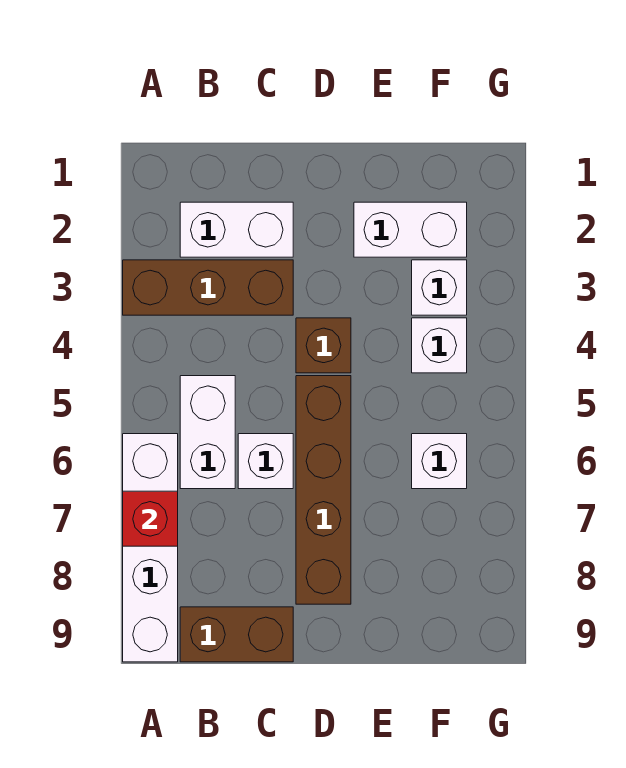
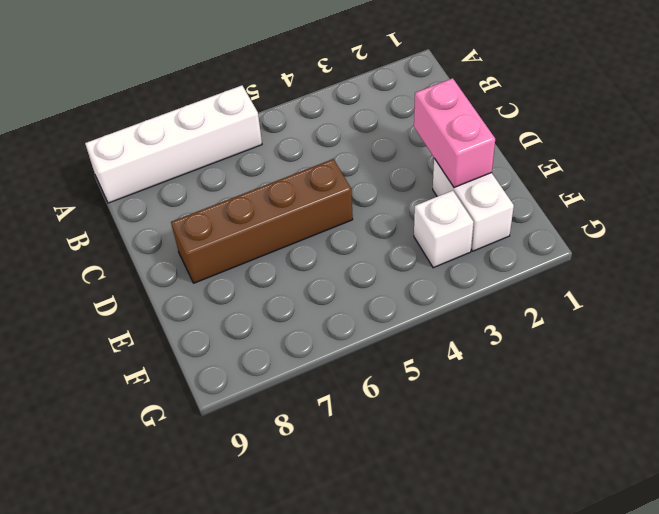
pink 1x2 brick [414,78,495,188] -> none
none -> brown 1x3 brick [123,260,293,315]
none -> white 1x2 brick [180,202,293,257]
none -> white 1x2 brick [180,376,235,489]

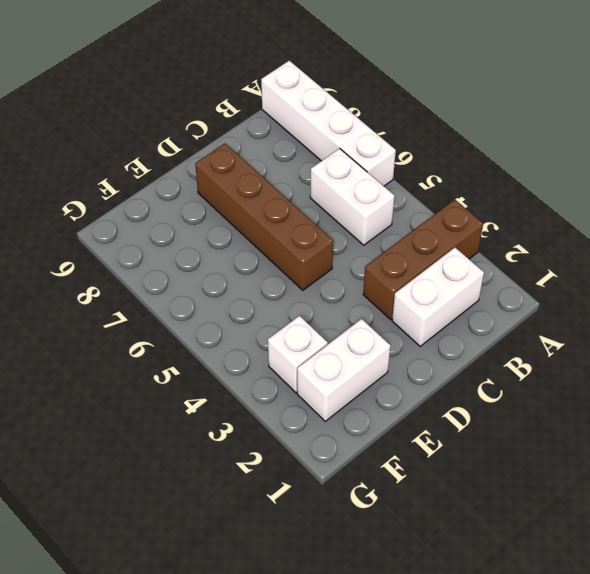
none -> brown 1x2 brick [180,607,293,662]
none -> white 1x1 brick [238,434,293,489]
none -> brown 1x1 brick [296,318,351,373]

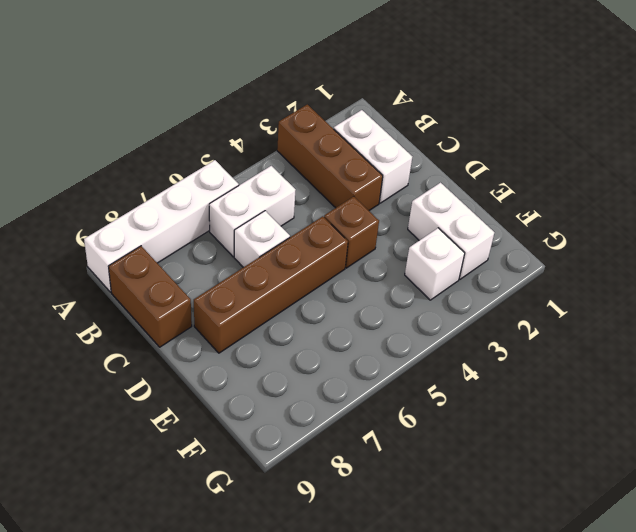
none -> white 1x1 brick [412,318,467,373]
none -> white 1x1 brick [412,434,467,489]
none -> red 1x1 brick [123,491,178,546]

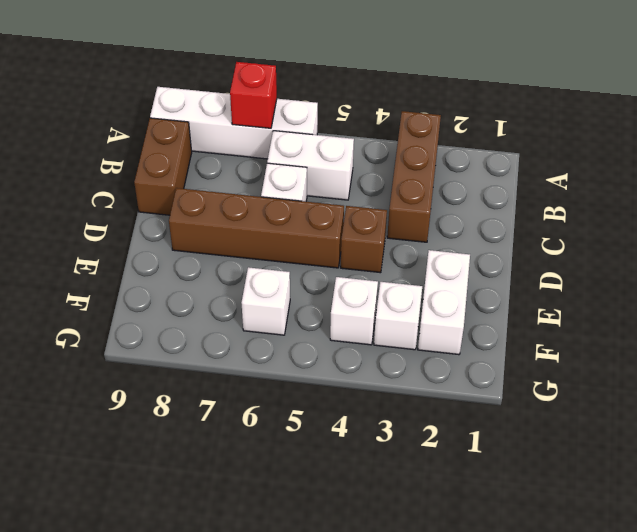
none -> white 1x2 brick [180,202,293,257]

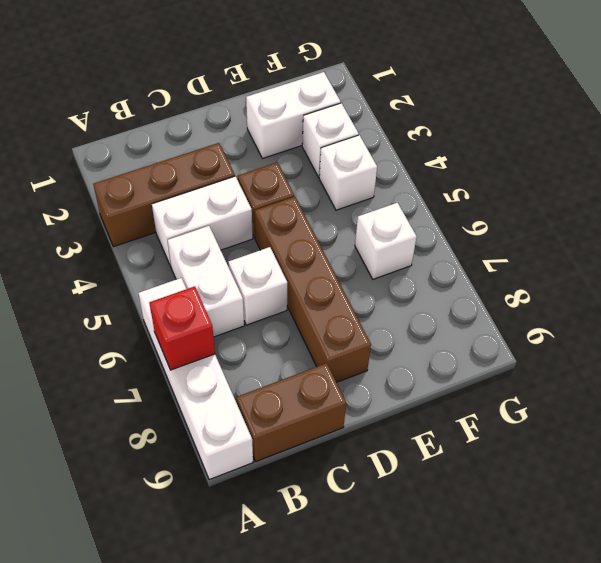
white 1x2 brick [152,176,253,266] -> white 1x2 brick moved to [180,202,293,257]

